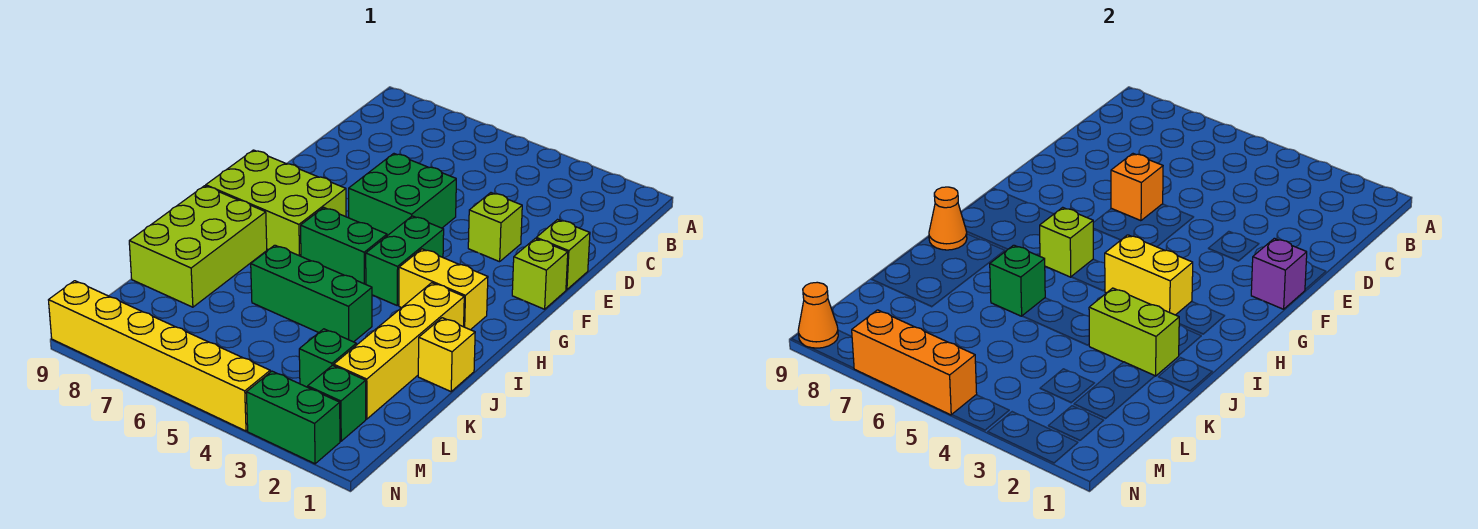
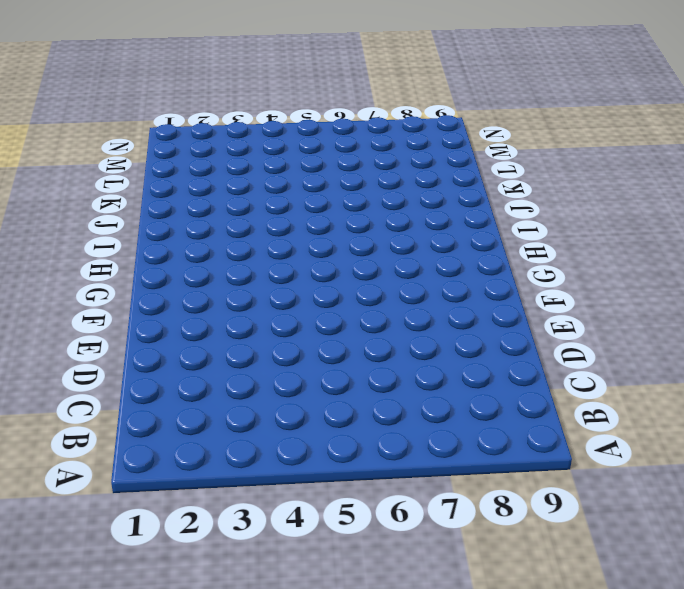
none -> lime 1x1 brick [536,220,590,290]
none -> lime 1x1 brick [468,193,522,262]
none -> green 2x2 brick [349,154,456,236]

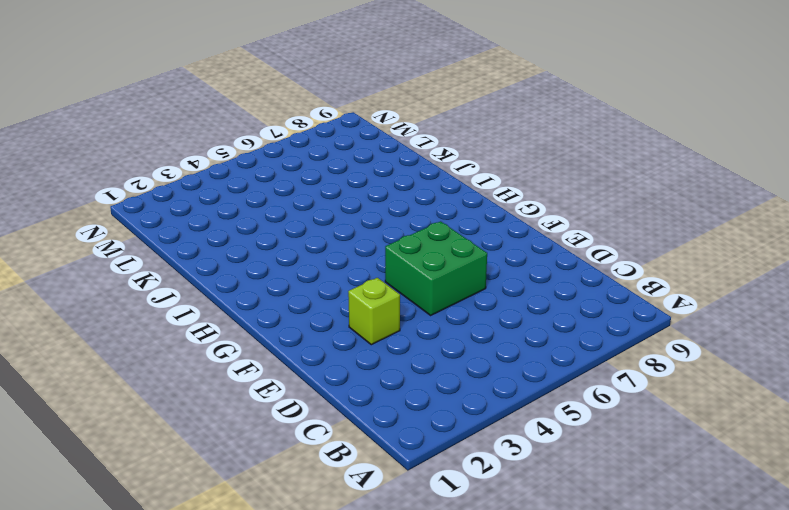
none -> lime 1x1 brick [536,220,590,290]
none -> lime 1x1 brick [512,238,568,309]
none -> green 1x2 brick [366,216,444,305]

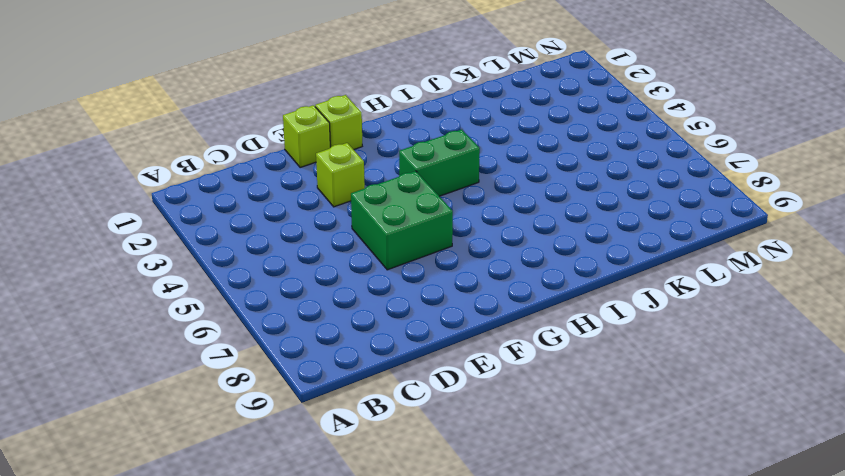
none -> lime 2x3 brick [206,150,346,256]
none -> yellow 1x2 brick [399,249,488,330]
none -> green 1x2 brick [301,207,387,284]

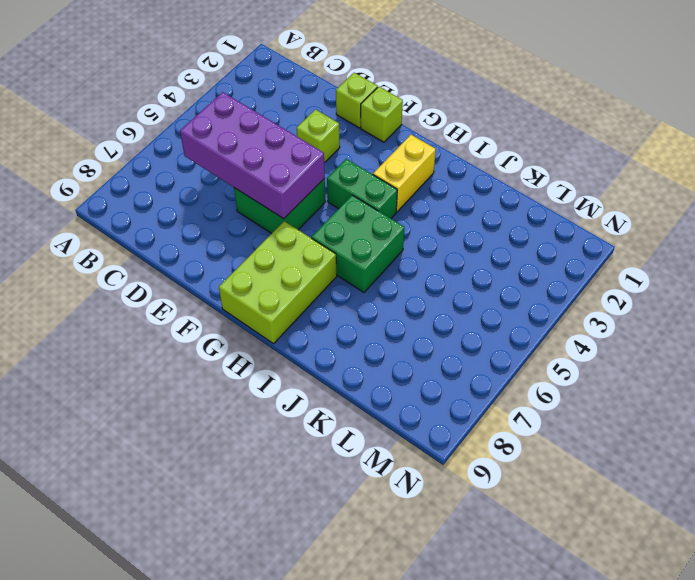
purple 2x4 brick [180,92,325,219] -> orange 1x1 brick [1111,154,1163,221]
green 2x2 brick [312,195,404,292] -> green 1x2 brick [301,207,387,284]
none -> yellow 1x4 brick [334,283,464,419]
none -> lime 2x3 brick [129,186,267,307]
none -> yellow 1x1 brick [418,318,475,392]

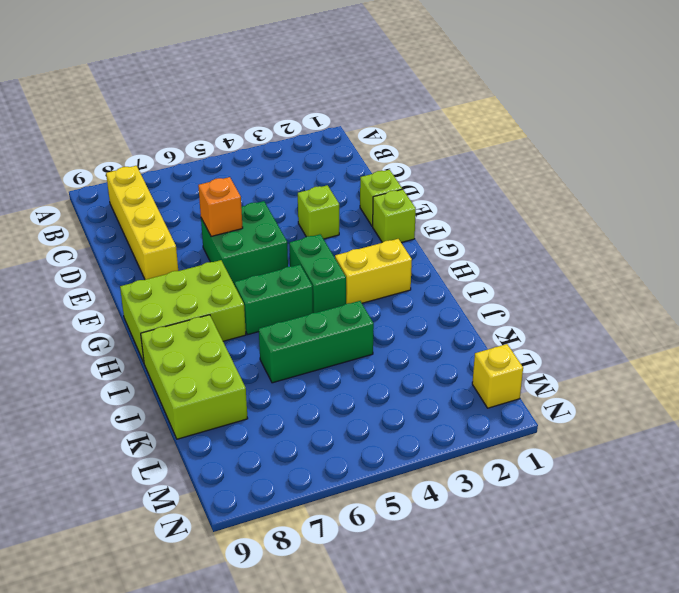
yellow 1x4 brick [106,166,178,280] -> yellow 1x4 brick moved to [334,283,464,419]
yellow 1x1 brick [472,344,523,408] -> yellow 1x1 brick moved to [418,318,475,392]
none -> green 1x1 brick [299,329,356,387]
none -> green 1x1 brick [308,365,366,441]
none -> green 1x2 brick [246,371,340,464]

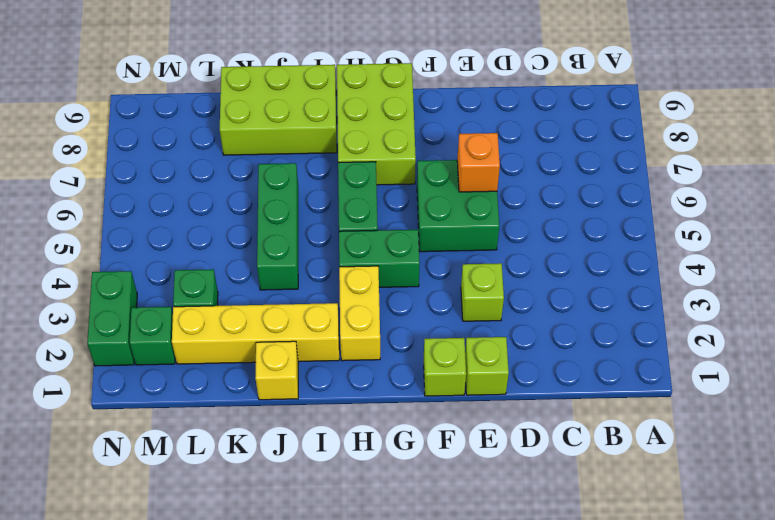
none -> yellow 1x6 brick [49,281,270,431]
none -> purple 1x1 brick [1251,238,1307,309]
none -> yellow 1x2 brick [1105,235,1193,315]

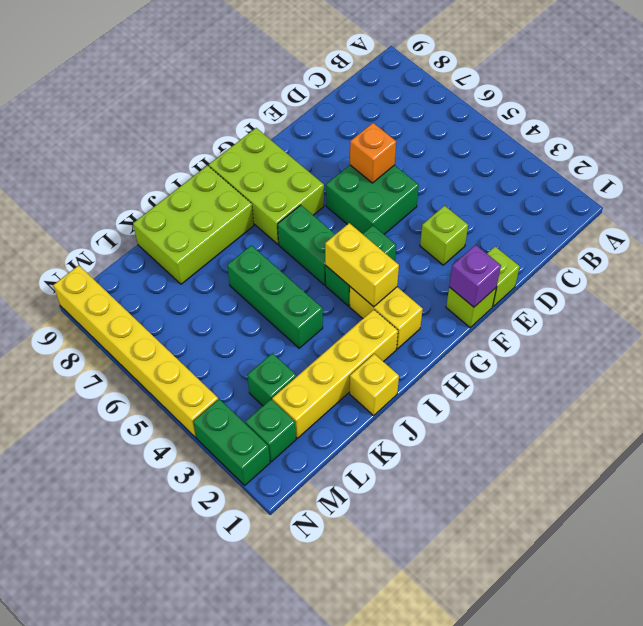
none -> lime 1x1 brick [1040,207,1093,277]
none -> orange 1x1 cone [929,187,967,250]
none -> lime 1x2 brick [1089,288,1179,376]

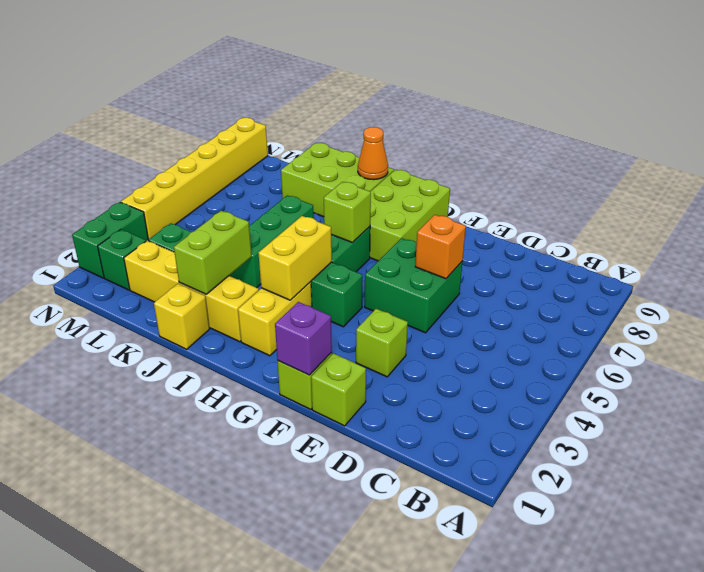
none -> green 1x1 brick [990,245,1045,316]
none -> orange 1x3 brick [852,310,977,415]
none -> orange 1x1 cone [798,282,838,348]

